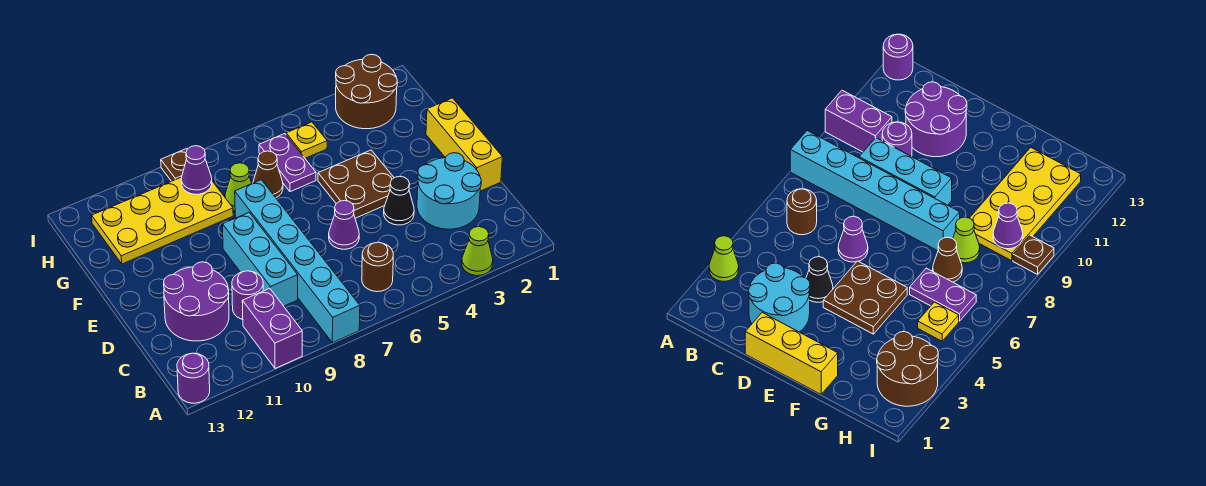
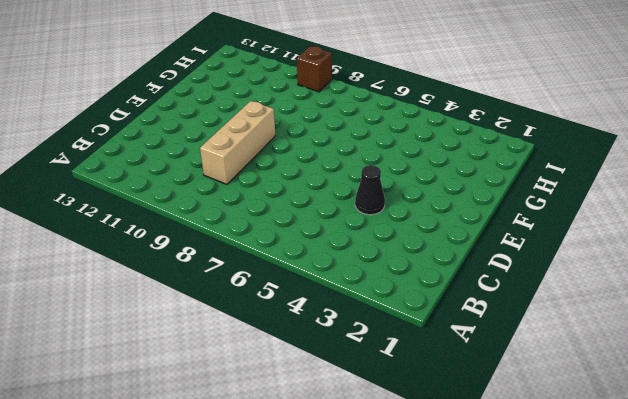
tan 1x3 brick [200,101,275,184] -> cyan 1x3 brick [223,212,298,306]
brown 1x1 brick [297,46,332,92] -> brown 1x1 plate [161,149,187,181]
none -> lime 1x1 cone [462,227,493,276]
none -> cyan 1x6 brick [235,180,360,343]
none -> purple 1x2 brick [242,288,302,368]

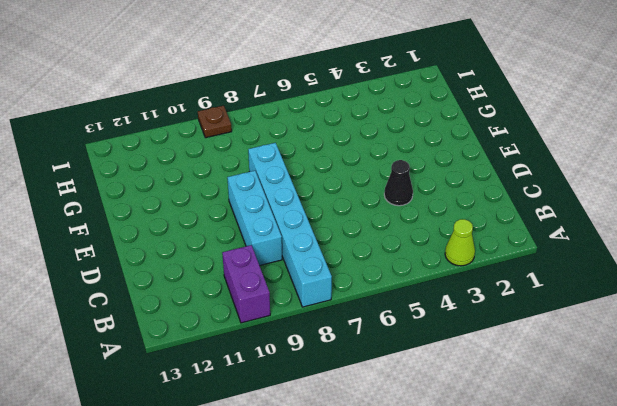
none -> purple 1x1 round brick [177,353,210,403]
none -> brown 1x1 round brick [362,242,393,292]
none -> cyan 2x2 round brick [417,153,481,229]

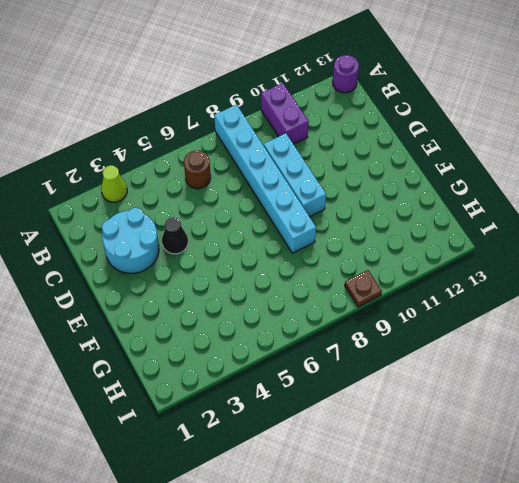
none -> purple 1x1 round brick [232,271,263,320]
none -> purple 2x2 round brick [164,262,229,341]
none -> yellow 1x3 brick [426,98,502,191]

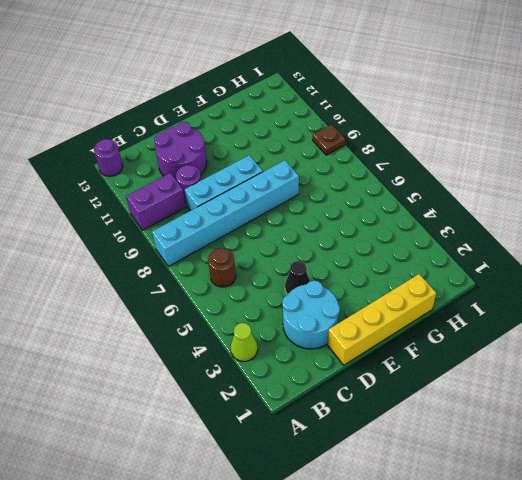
yellow 1x4 brick [328,274,436,365] -> yellow 1x3 brick [426,98,502,191]
none -> purple 1x1 cone [329,200,359,249]
none -> brown 2x2 plate [318,150,394,218]
none -> purple 1x2 plate [259,134,316,192]

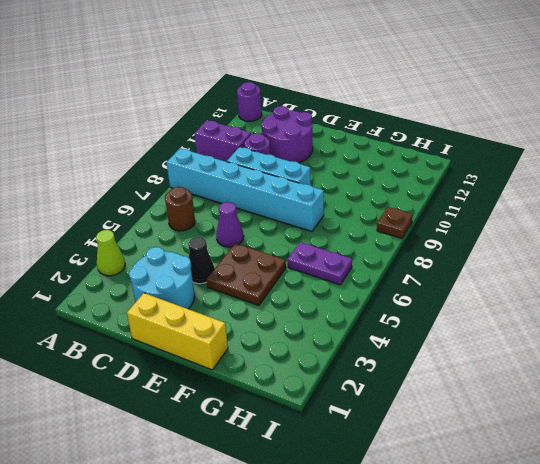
none -> brown 1x1 cone [253,151,283,198]
none -> lime 1x1 cone [225,163,252,211]
none -> yellow 2x4 plate [92,178,233,264]

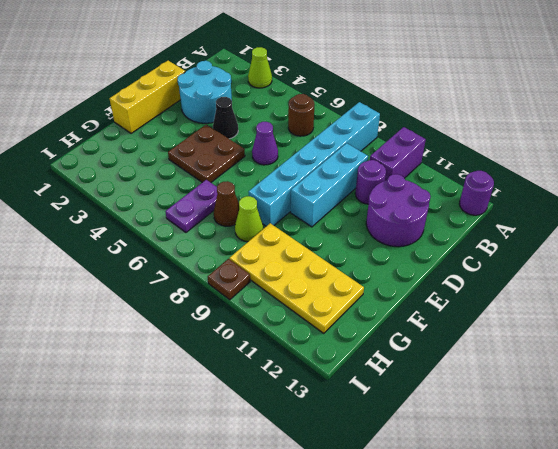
none -> brown 2x2 round brick [336,54,397,129]
none -> yellow 1x1 plate [286,122,327,158]
none -> purple 1x1 cone [181,146,212,194]

